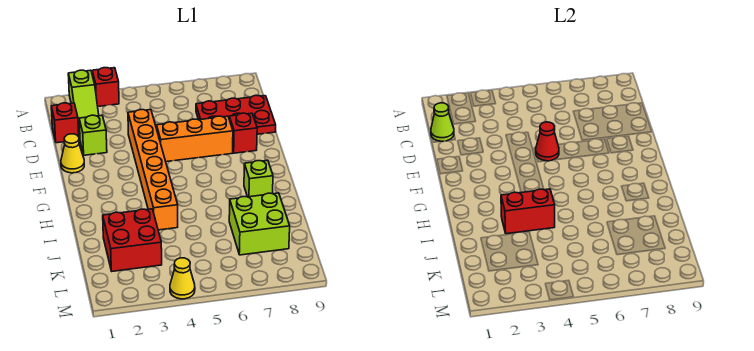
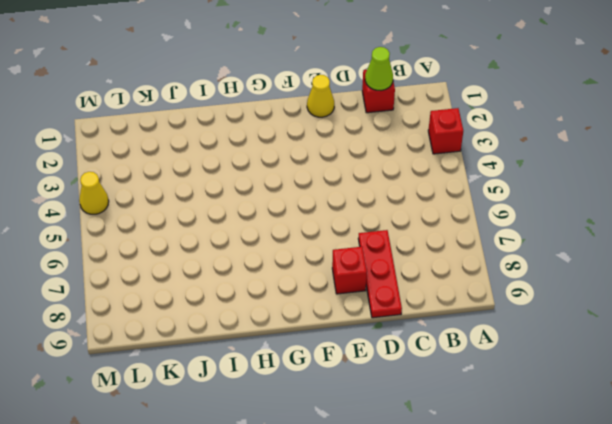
red 1x3 plate [358,230,402,318] -> red 2x3 plate [196,95,276,134]
none -> lime 1x2 slope [68,70,99,124]
none -> lime 1x1 brick [79,115,107,155]
none -> orange 1x6 brick [128,110,178,230]

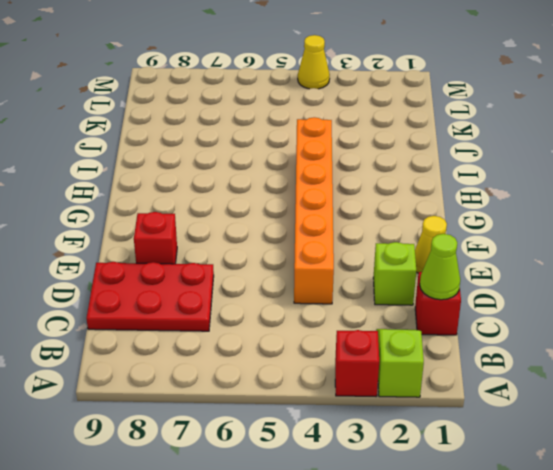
none -> orange 1x3 brick [157,116,233,162]
none -> lime 1x1 brick [244,160,273,197]
none -> red 2x2 brick [103,209,162,271]

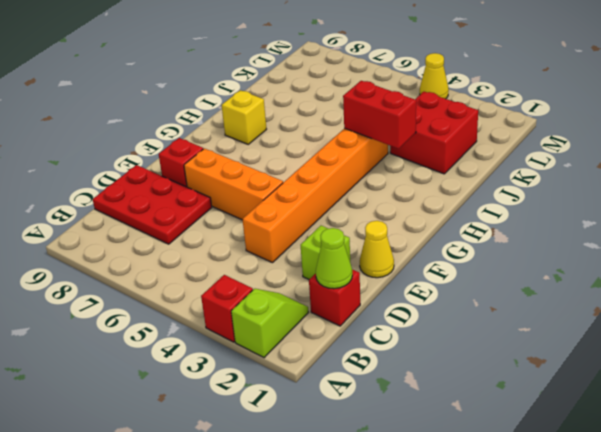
yellow 1x1 brick [222,90,267,144] -> lime 1x1 brick [244,160,273,197]
none -> lime 2x2 brick [229,193,290,255]
none -> red 1x1 cone [536,122,559,161]

